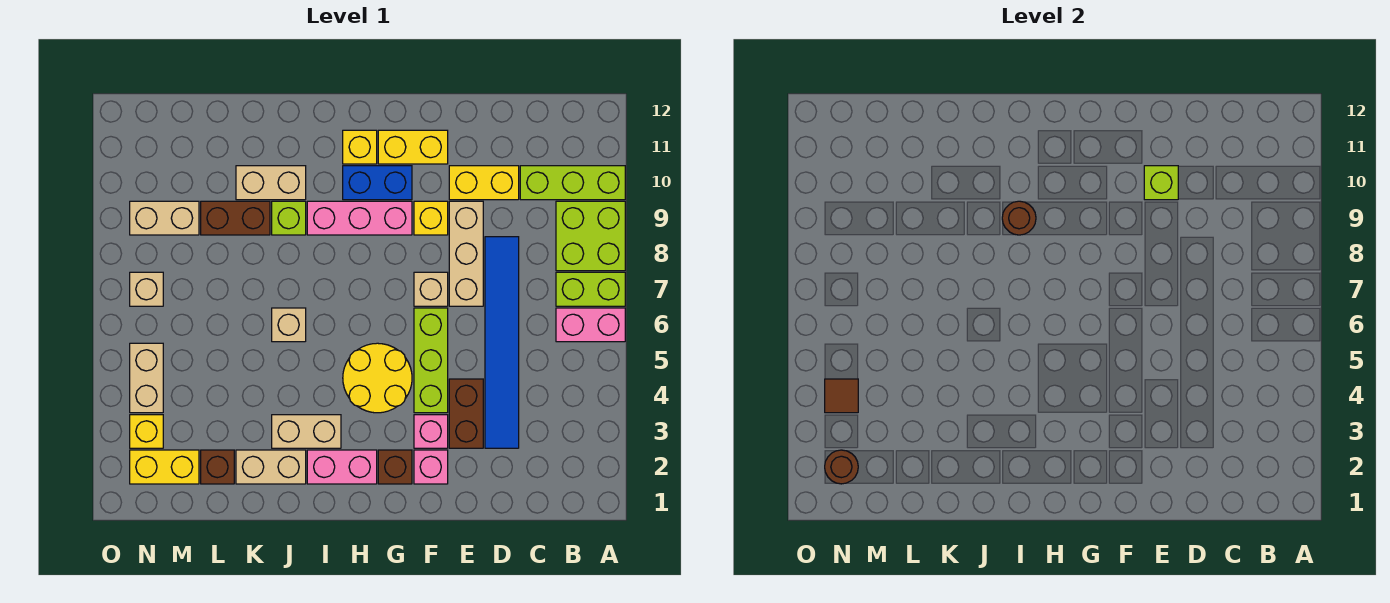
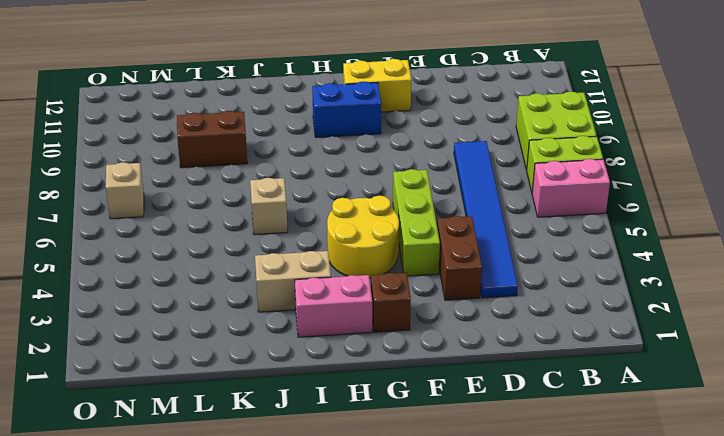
none -> lime 1x3 brick [520,166,625,200]
none -> yellow 1x2 brick [449,166,519,200]
none -> tan 1x3 brick [449,201,483,306]
none -> pink 1x1 brick [414,450,448,484]

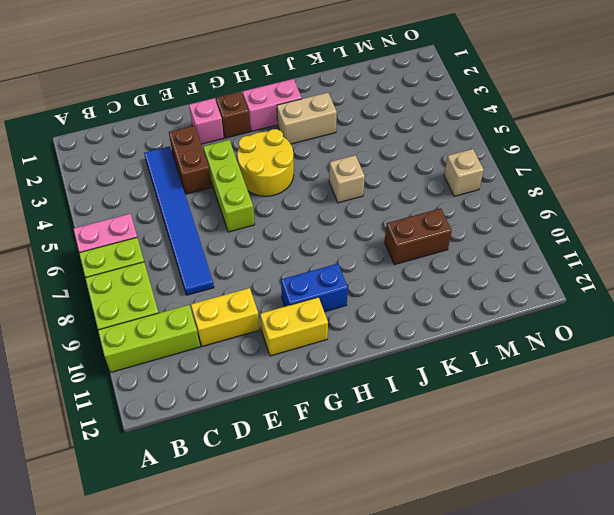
none -> tan 1x3 brick [449,201,483,306]
none -> pink 1x1 brick [414,415,448,448]
none -> tan 1x1 brick [414,272,448,306]
none -> yellow 1x1 brick [414,201,448,235]

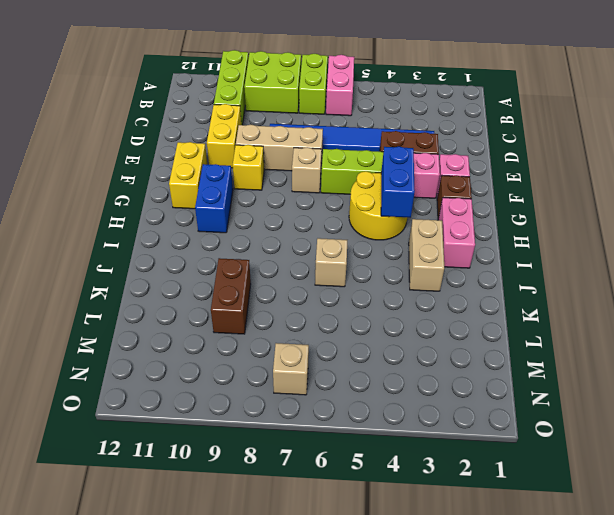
blue 1x2 brick [381,147,415,218] -> none
none -> pink 1x3 brick [307,201,412,235]
none -> yellow 1x1 brick [343,130,377,164]
none -> tan 1x2 brick [236,450,306,484]
none -> lime 1x1 brick [272,201,306,235]

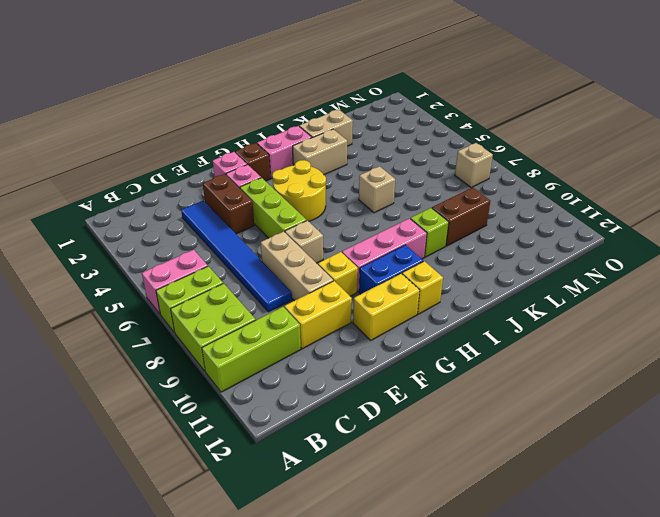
none -> tan 1x2 brick [236,166,306,200]
none -> brown 1x1 brick [201,450,234,484]
none -> yellow 1x2 brick [130,450,199,484]
none -> tan 1x2 brick [130,201,199,235]

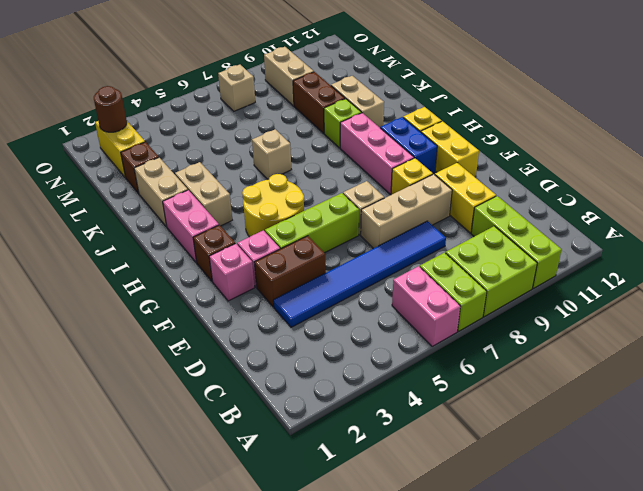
none -> yellow 1x1 brick [130,415,163,448]
none -> tan 1x2 brick [130,343,163,413]
none -> lime 1x1 brick [1144,166,1178,200]
none -> brown 1x1 round brick [1002,201,1036,235]

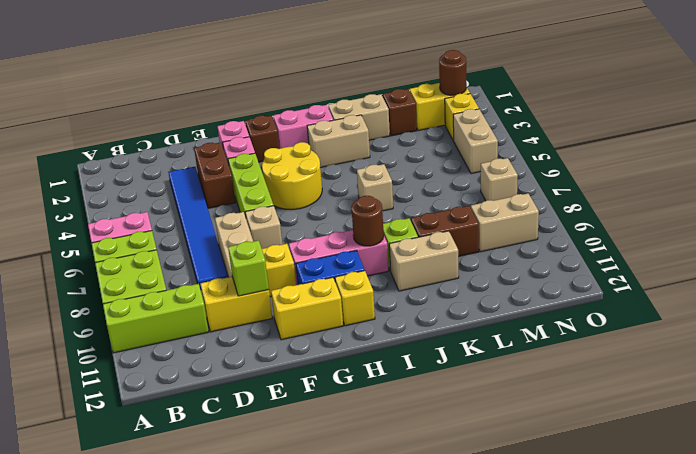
none -> brown 1x1 tile [825,379,858,413]

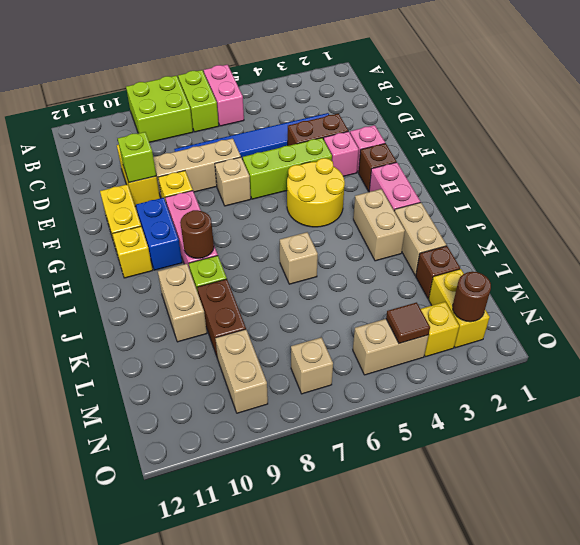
none -> lime 1x3 brick [520,166,625,200]

